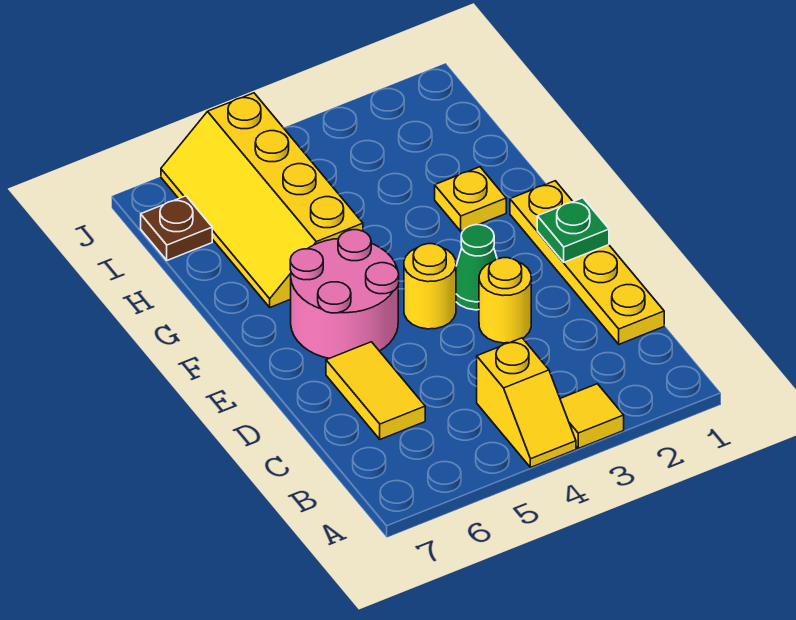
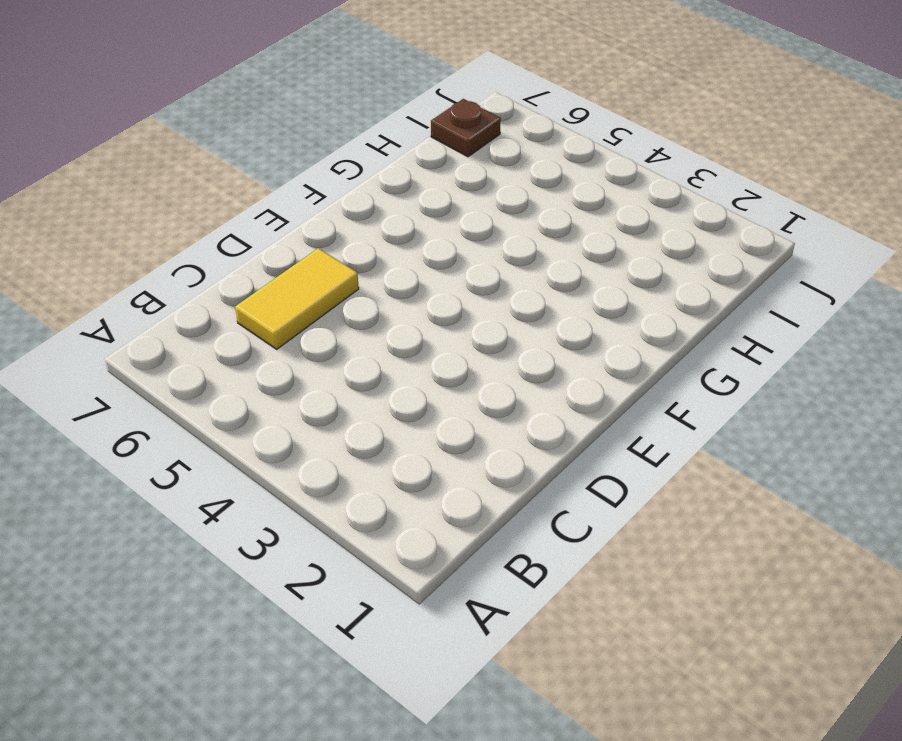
none -> yellow 1x1 tile [560,384,624,448]
none -> yellow 1x2 slope [477,338,576,468]
none -> yellow 1x4 plate [510,181,664,344]

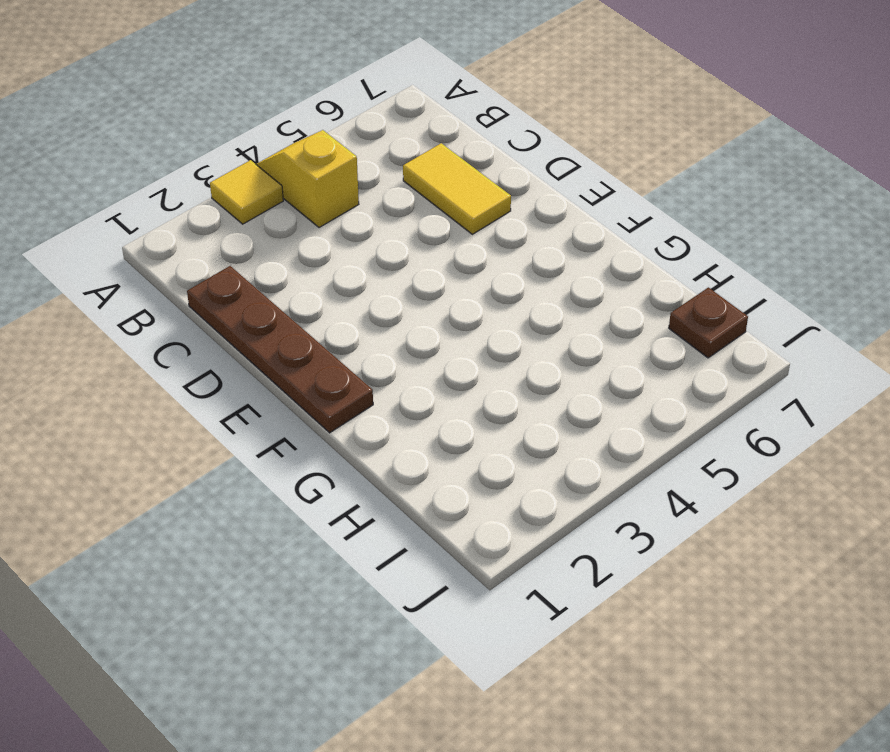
brown 1x4 plate [187,266,373,433] -> yellow 1x4 plate [510,181,664,344]
none -> yellow 1x1 round brick [479,258,531,343]
none -> green 1x1 cone [456,225,497,310]
none -> yellow 1x1 round brick [404,244,456,329]

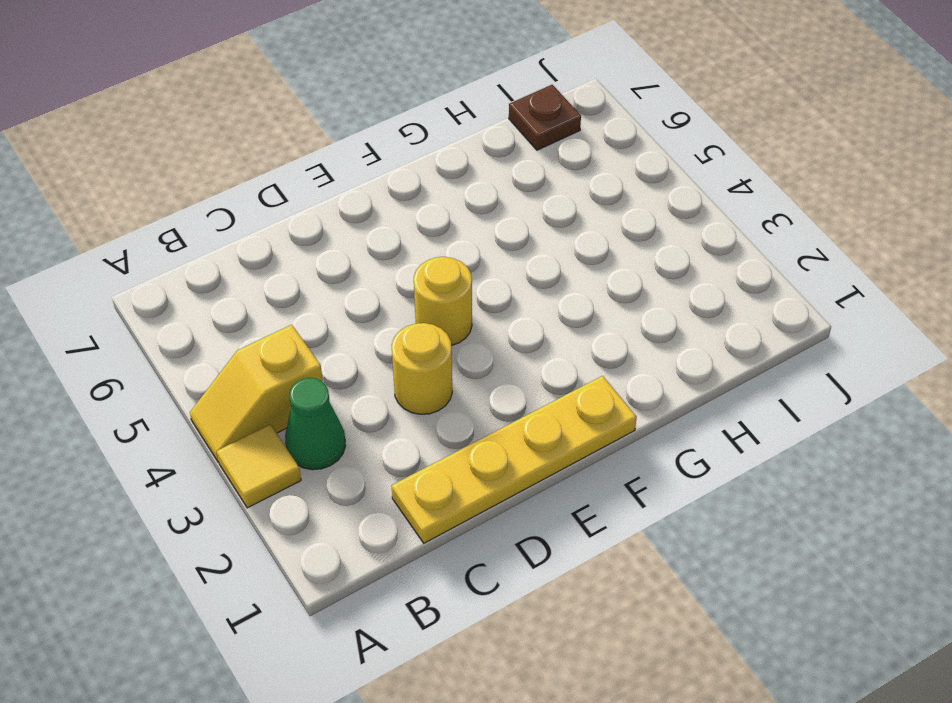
green 1x1 cone [285,378,345,470] -> green 1x1 cone moved to [456,225,497,310]
none -> yellow 1x2 tile [326,342,425,439]
none -> pink 2x2 round brick [290,230,399,358]
none -> yellow 1x1 plate [435,167,506,231]

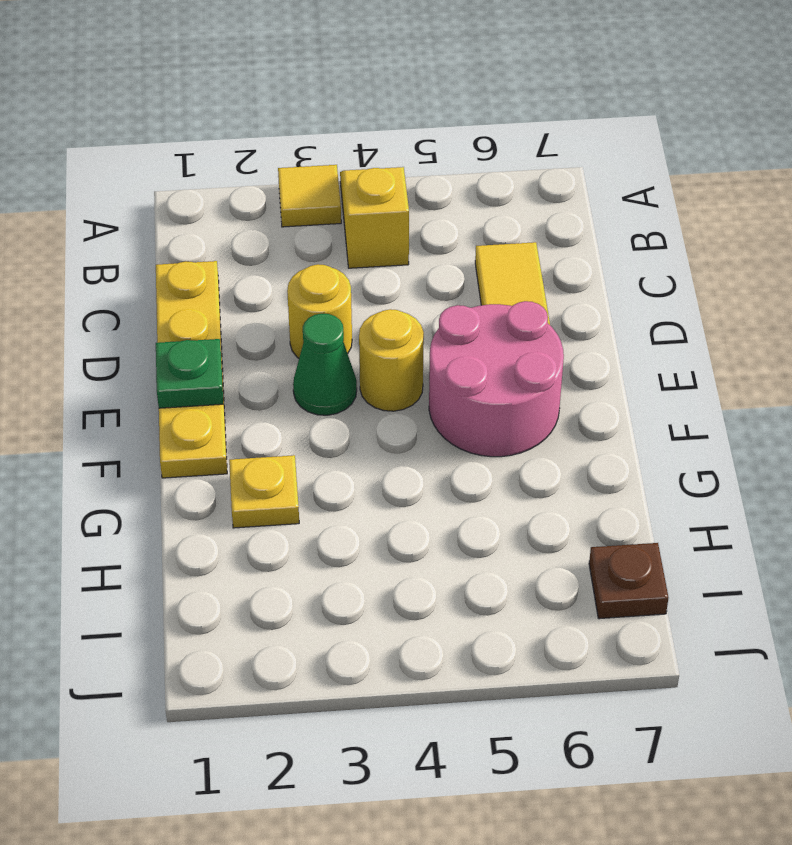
none -> yellow 2x4 slope [161,93,363,307]

